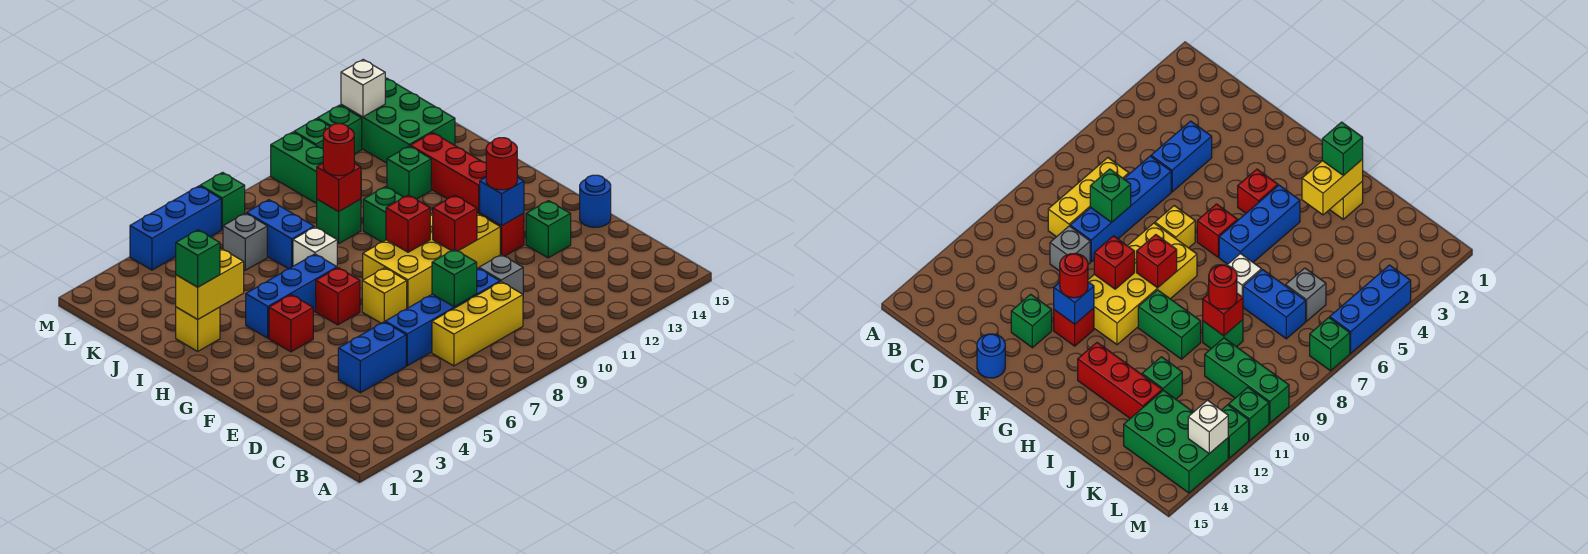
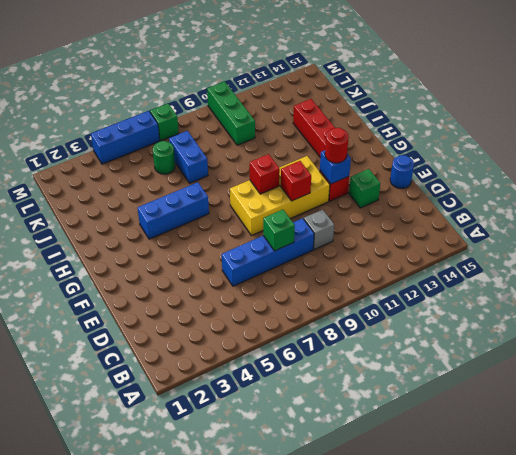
green 1x1 round brick [153,141,175,174] -> grey 1x1 brick [223,213,267,270]
none -> yellow 1x3 brick [432,282,523,366]
none -> blue 1x2 brick [338,322,406,393]
none -> yellow 1x1 brick [362,268,407,323]
none -> red 1x1 brick [269,295,313,352]

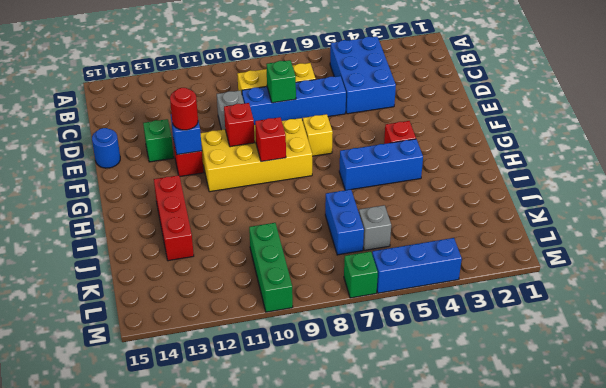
blue 2x3 brick [330,36,396,114] -> blue 1x2 brick [338,322,406,393]
none -> red 1x1 brick [316,268,360,325]
none -> green 1x2 brick [363,187,431,242]
none -> yellow 1x1 brick [176,307,220,351]
none -> white 1x1 brick [293,227,337,267]

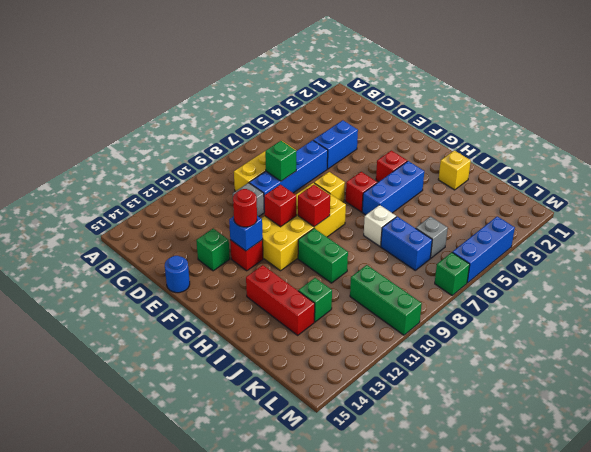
none -> green 1x1 brick [317,199,361,244]
none -> green 2x3 brick [341,78,455,163]
none -> green 1x1 brick [294,119,330,149]
none -> green 1x1 brick [317,105,362,154]

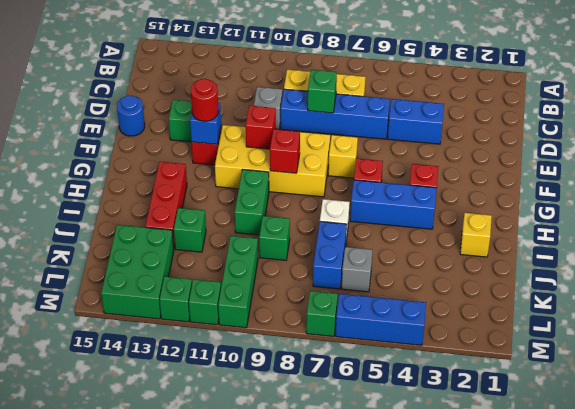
none -> yellow 1x2 brick [176,249,244,319]
none -> red 1x1 brick [317,163,361,212]
none -> white 1x1 brick [341,60,385,117]
none -> green 1x1 brick [176,230,220,287]

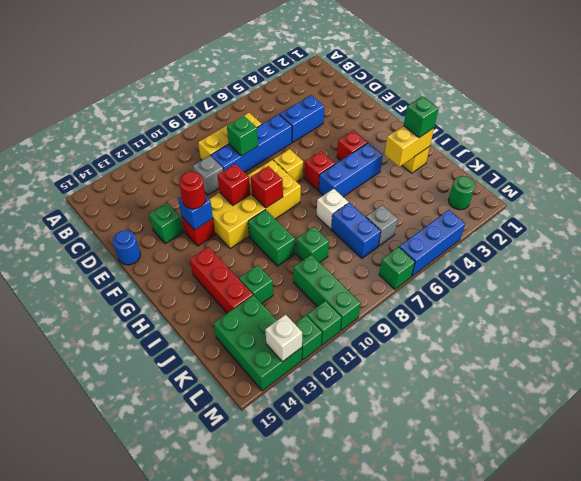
green 1x1 round brick [448,176,475,210] -> none
none -> red 1x1 brick [317,163,361,212]
none -> red 1x1 round brick [323,124,354,176]

